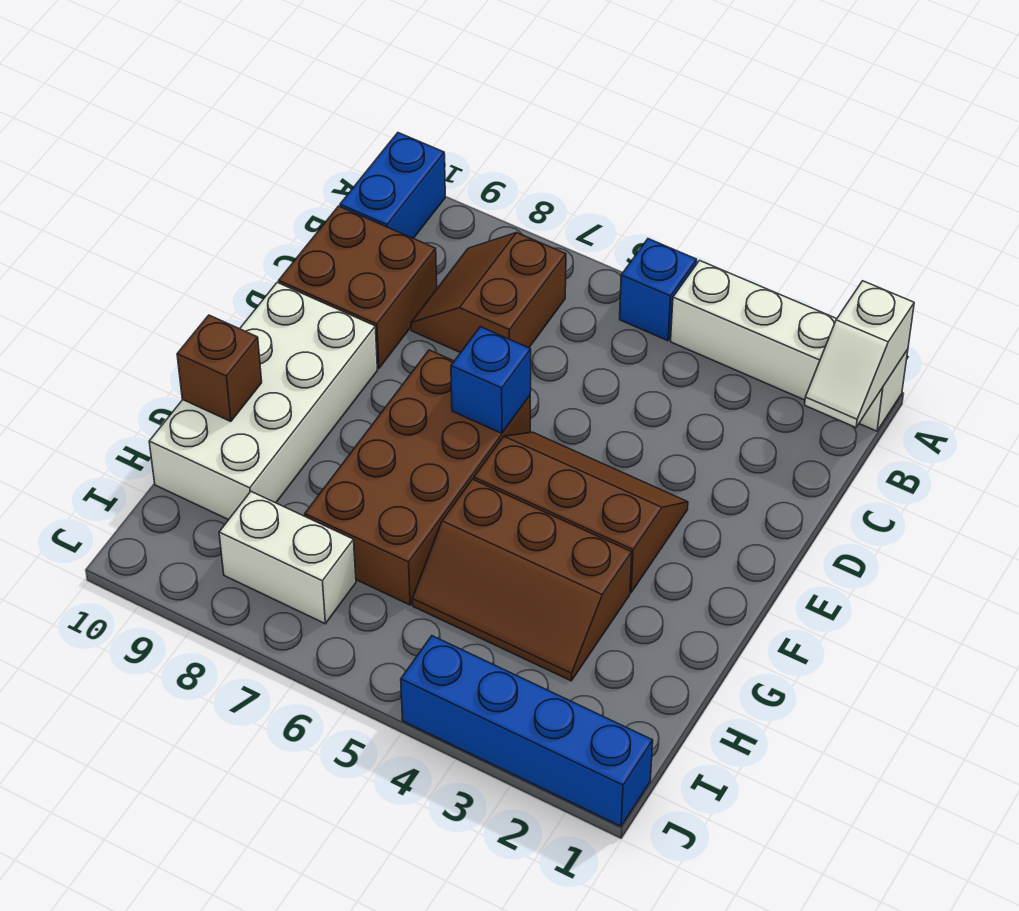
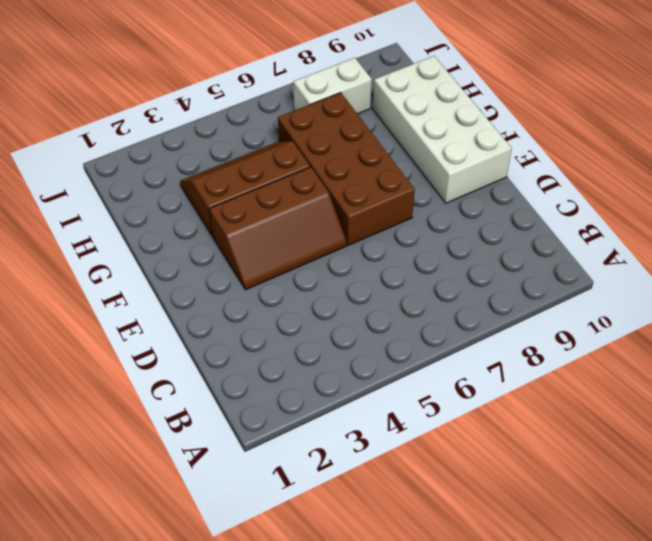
none -> white 1x4 brick [671,261,908,431]
none -> blue 1x1 brick [620,239,697,341]
none -> blue 1x2 brick [340,133,445,238]

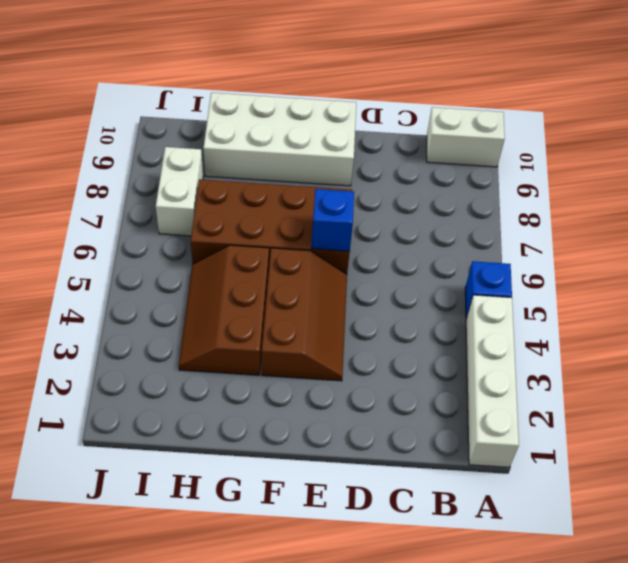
white 1x2 brick [427,107,505,167] -> blue 1x2 brick [340,133,445,238]
none -> brown 2x2 slope [411,233,566,353]
none -> brown 2x2 brick [279,206,437,369]
none -> blue 1x4 brick [401,636,653,826]

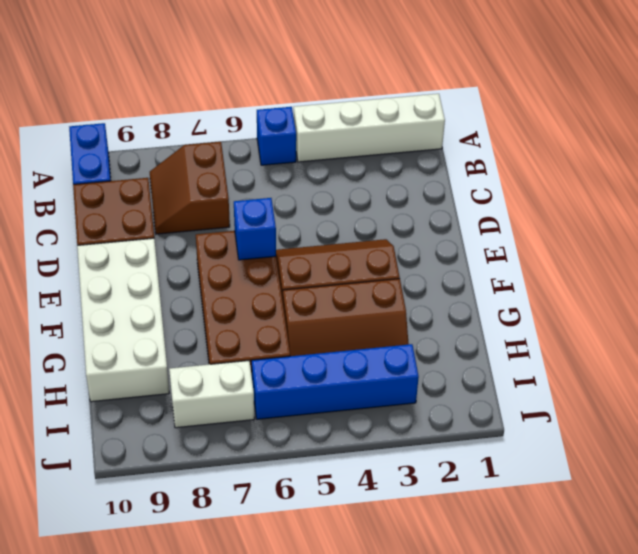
blue 1x4 brick [252,344,419,419] -> blue 1x4 brick moved to [401,636,653,826]
none -> white 1x2 slope [805,281,914,427]
none -> brown 1x1 brick [177,315,262,422]

